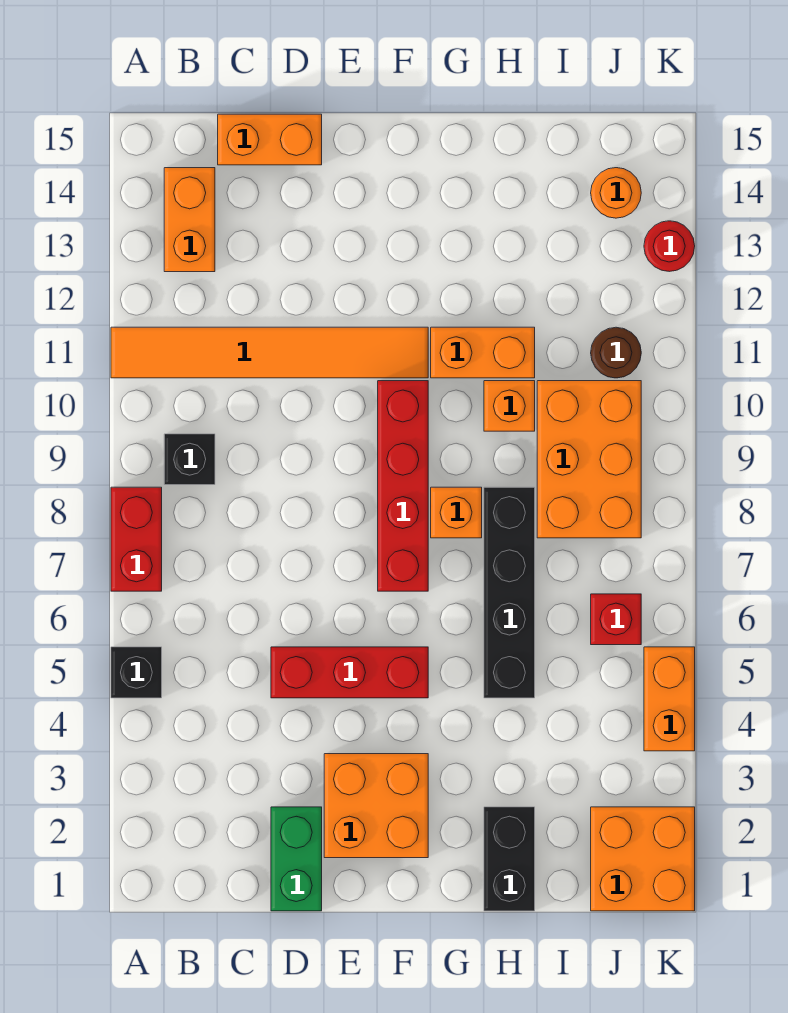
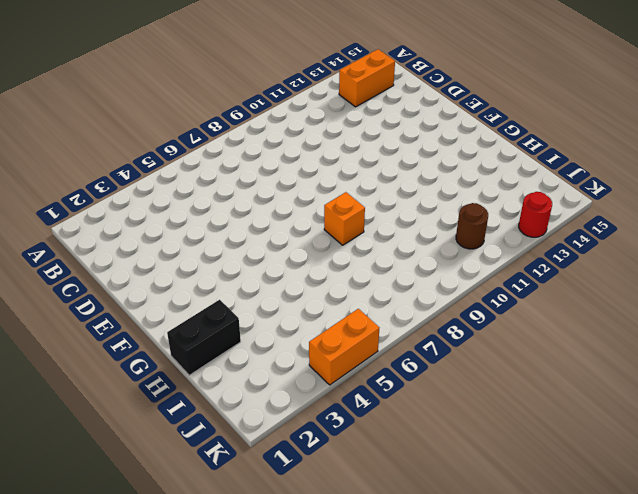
none -> black 1x1 brick [111,647,162,698]
none -> red 1x2 brick [111,487,162,591]
none -> orange 1x6 tile [111,327,428,378]

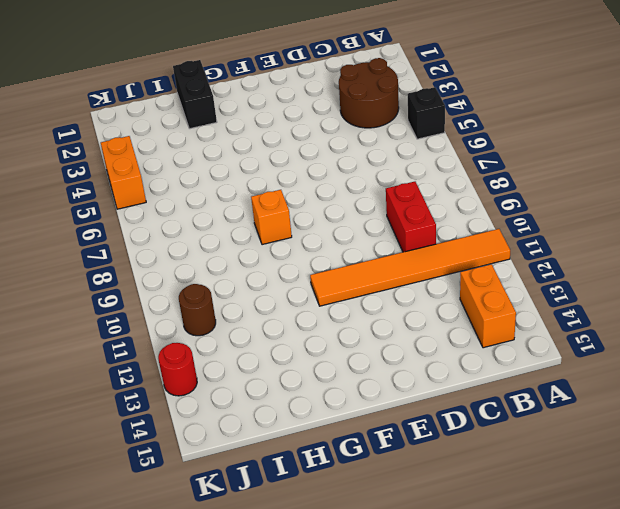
brown 2x2 round brick [339,58,399,128] -> none
red 1x2 brick [386,182,436,252] -> red 1x2 brick moved to [111,487,162,591]
none -> black 1x1 brick [164,434,215,485]
none -> orange 1x2 brick [218,114,322,165]
none -> green 1x2 brick [271,807,322,911]

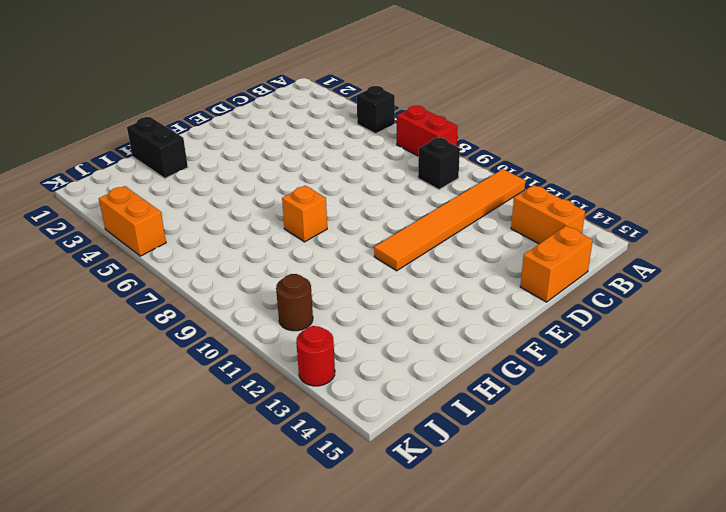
none -> green 1x2 brick [271,807,322,911]
none -> red 1x3 brick [271,647,428,698]
none -> orange 2x2 brick [324,754,428,858]

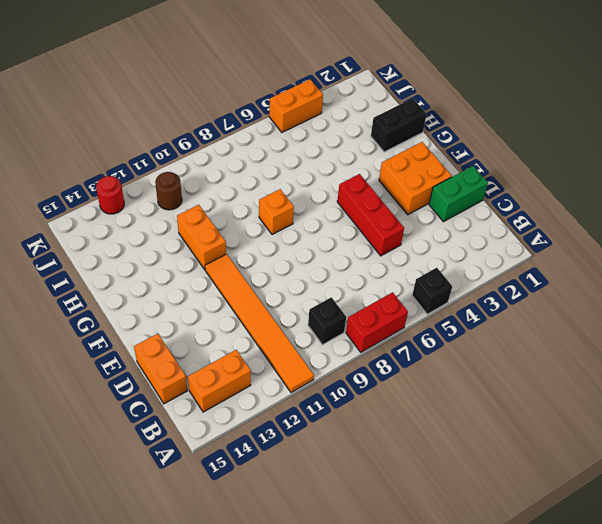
none -> red 1x4 brick [378,381,428,591]
none -> black 1x4 brick [484,487,535,698]
none -> orange 1x1 brick [484,381,535,431]

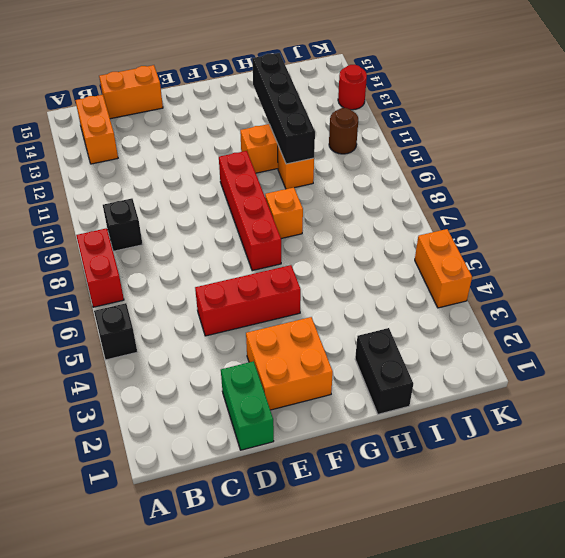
black 1x4 brick [252,53,315,164] -> black 1x4 brick moved to [484,487,535,698]
none -> orange 1x6 tile [111,327,428,378]
none -> orange 2x3 brick [537,381,641,538]
none -> orange 2x2 brick [591,807,695,911]

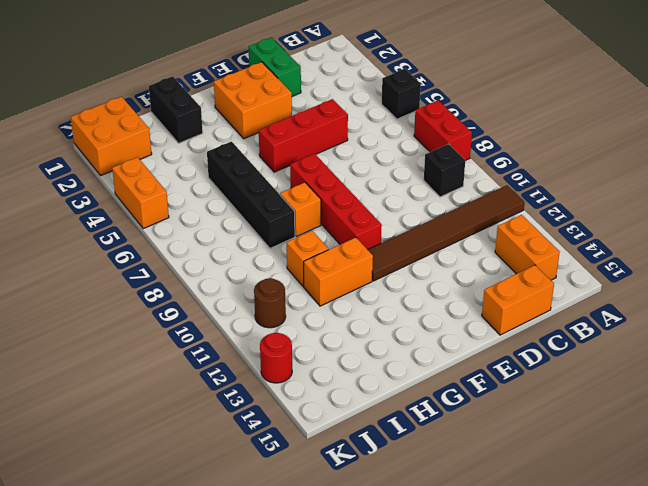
brown 1x6 tile [368,185,525,281] -> orange 1x6 tile [111,327,428,378]
none -> orange 2x3 brick [537,381,641,538]
none -> red 1x1 brick [591,594,641,645]
none -> orange 1x1 round brick [591,168,641,218]

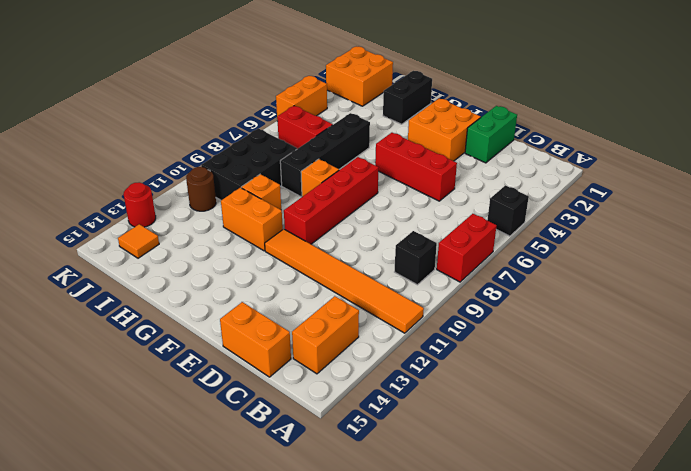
red 1x2 brick [277,106,333,149] -> red 1x1 brick [591,594,641,645]
black 2x3 brick [201,128,297,200] -> orange 2x3 brick [537,381,641,538]
orange 1x1 tile [118,224,159,258] -> orange 1x1 round brick [591,168,641,218]

